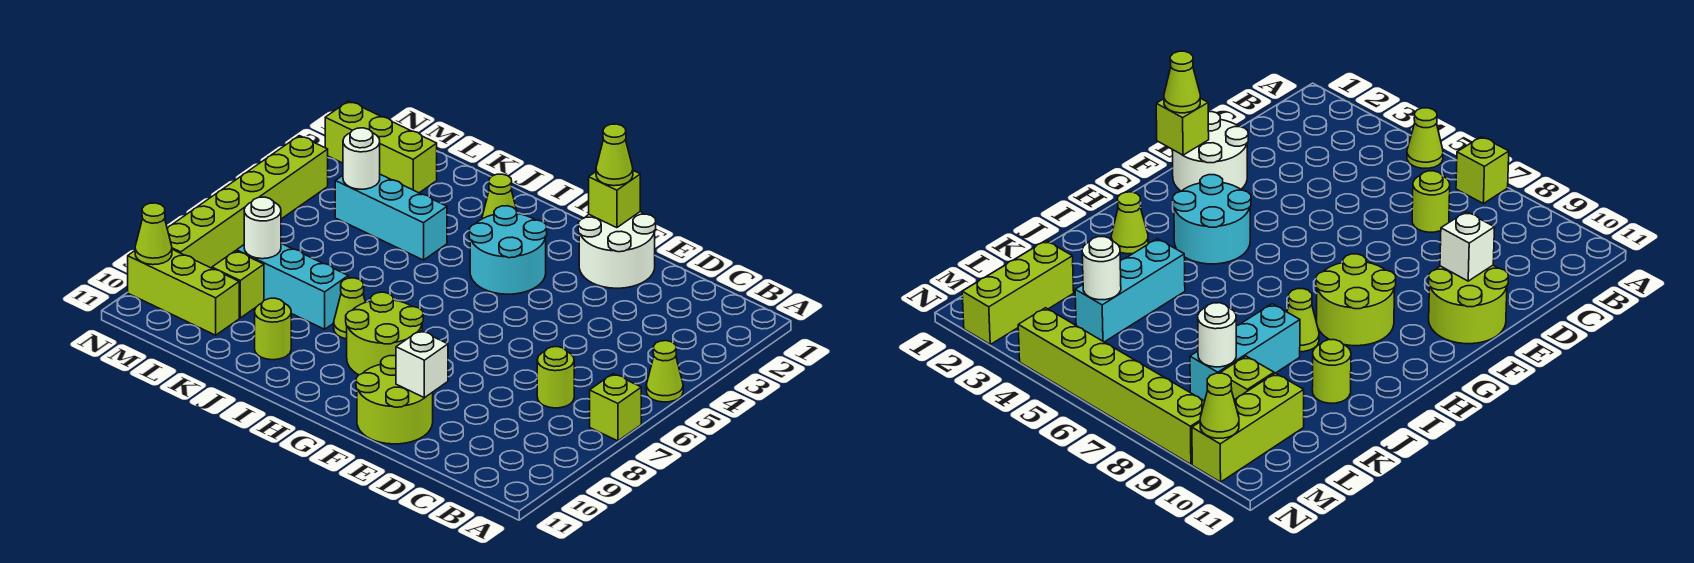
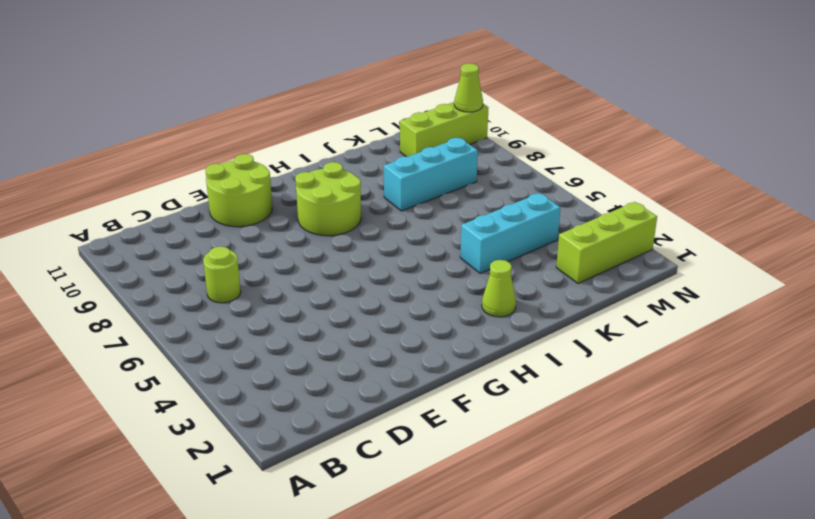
none -> lime 1x1 cone [646,341,683,402]
none -> lime 1x1 brick [590,374,641,441]
none -> white 2x2 round brick [578,212,656,288]

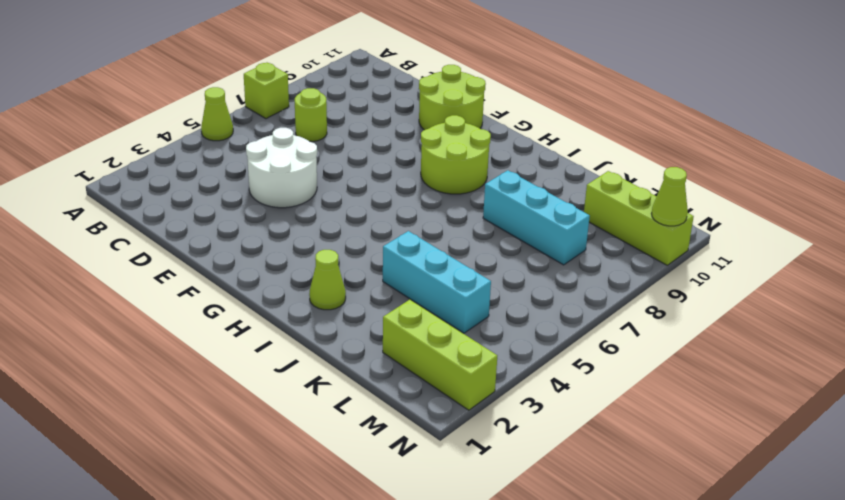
white 2x2 round brick [246,128,317,208] -> white 2x2 round brick moved to [578,212,656,288]
none -> cyan 2x2 round brick [469,206,547,294]
none -> lime 1x1 cone [334,278,365,339]
none -> lime 1x1 round brick [255,298,291,360]

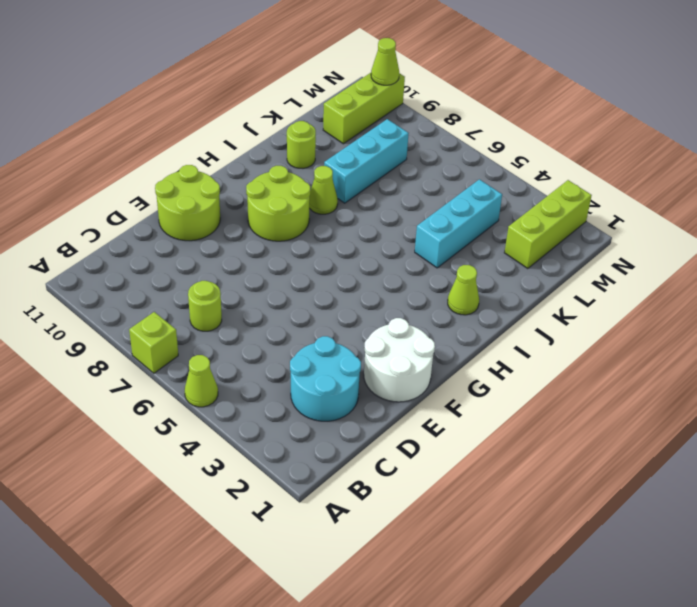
cyan 2x2 round brick [290,336,361,421] -> cyan 2x2 round brick moved to [469,206,547,294]
none -> lime 1x1 brick [212,251,264,318]
none -> lime 1x6 brick [167,136,328,268]
none -> white 1x1 brick [396,330,448,398]

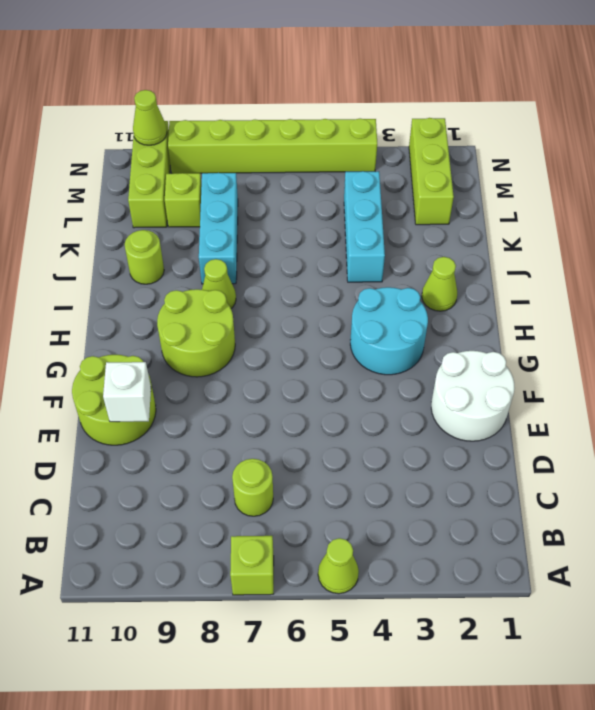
none -> lime 1x1 brick [589,171,640,228]
none -> white 1x1 round brick [343,128,380,189]
none -> white 1x1 round brick [244,197,281,259]

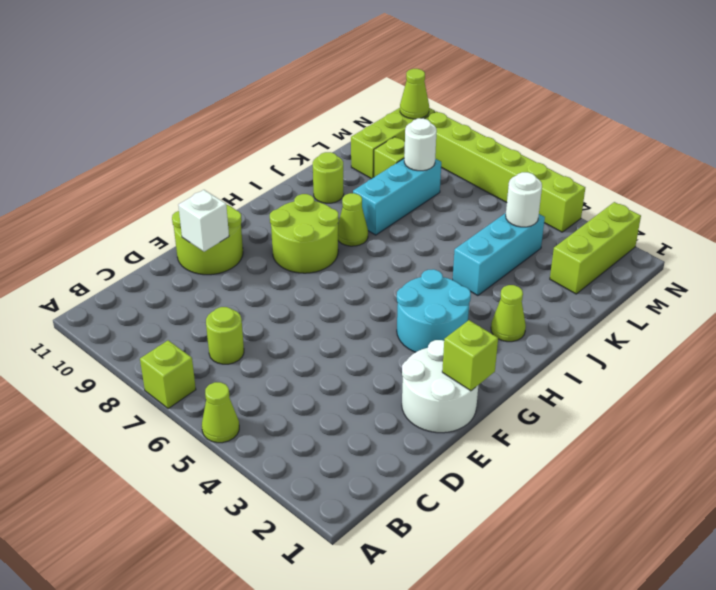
none -> lime 1x1 cone [596,124,633,186]

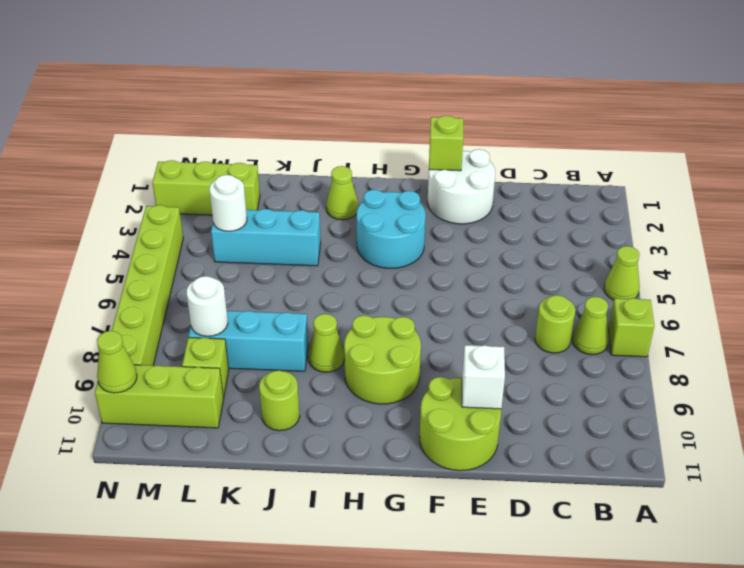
lime 1x1 cone [572,297,609,355] -> lime 1x1 cone moved to [596,124,633,186]

